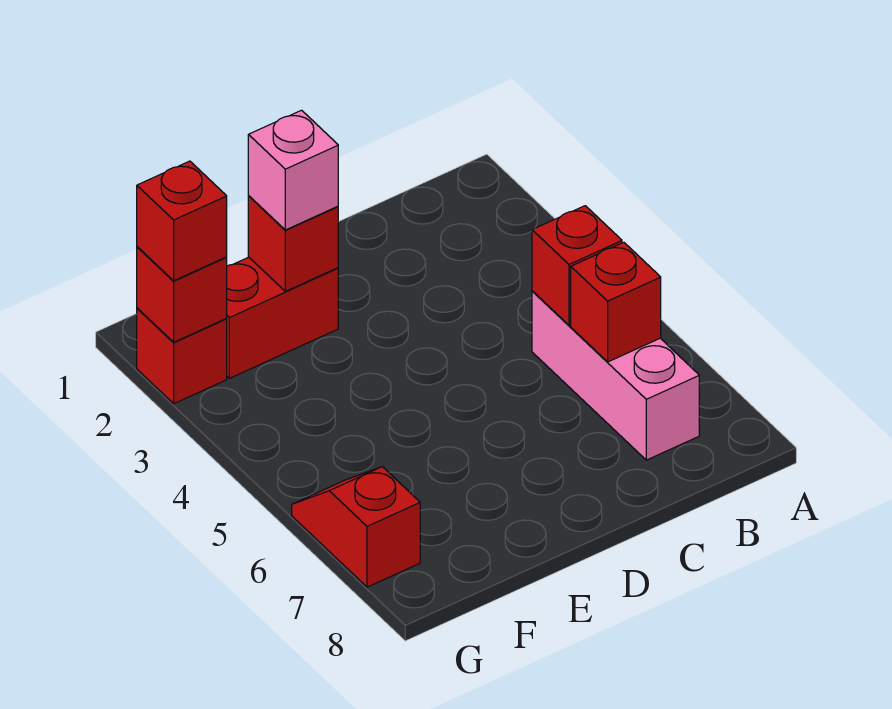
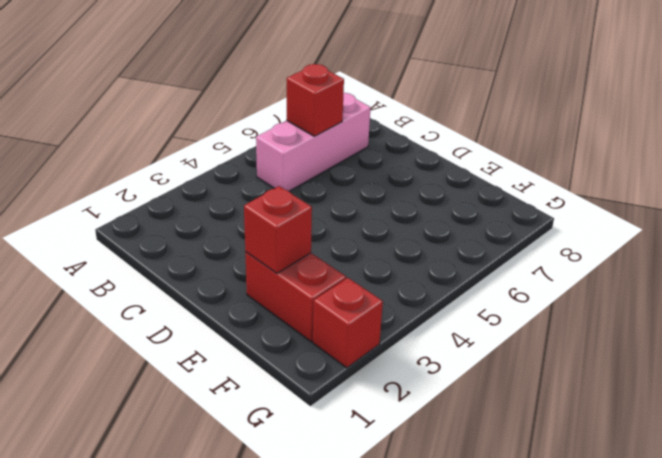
none -> red 1x2 slope [292,467,420,587]
none -> red 1x1 brick [532,206,622,325]

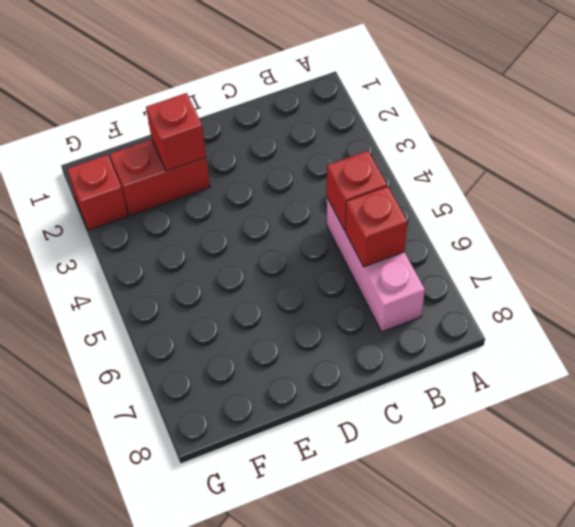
none -> red 1x2 slope [292,467,420,587]
none -> red 1x1 brick [137,247,227,342]

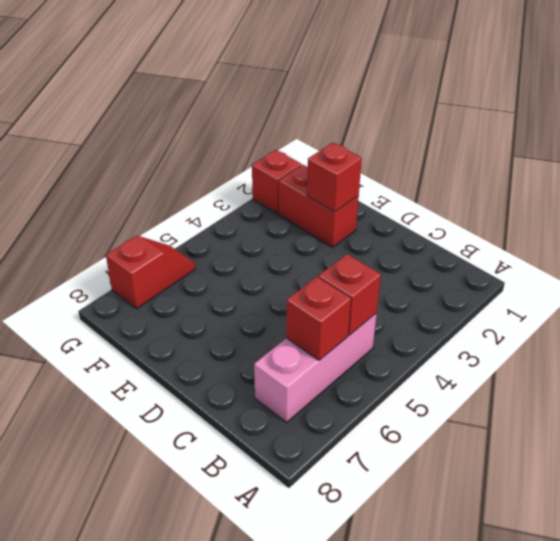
none -> red 1x1 brick [137,247,227,342]
none -> pink 1x1 brick [248,110,338,230]

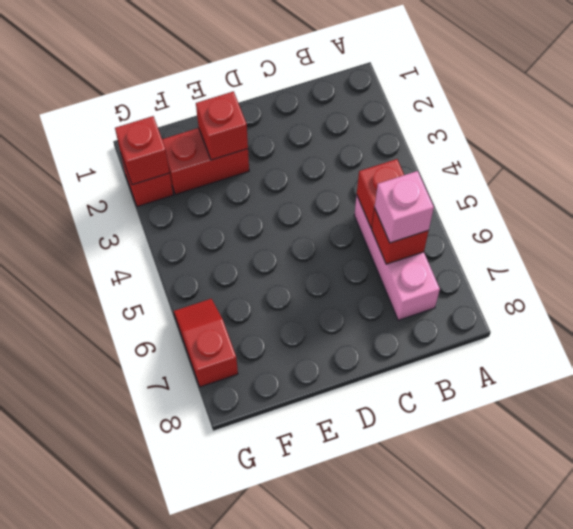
pink 1x1 brick [375,171,434,243] -> pink 1x1 brick moved to [248,110,338,230]
none -> red 1x1 brick [137,161,227,281]

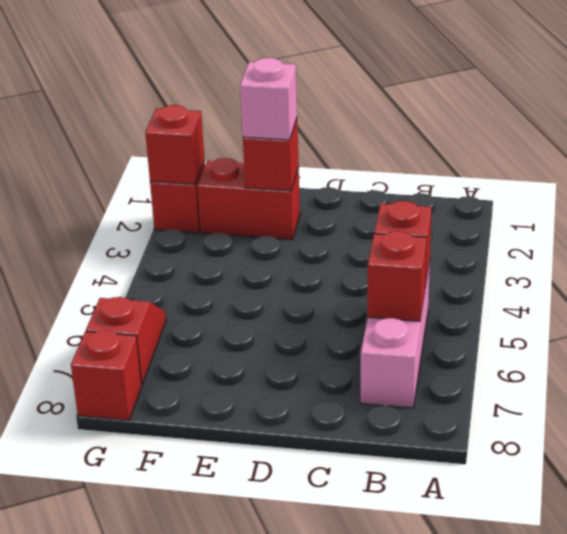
red 1x1 brick [71,330,142,420] -> red 1x1 brick moved to [137,161,227,281]

